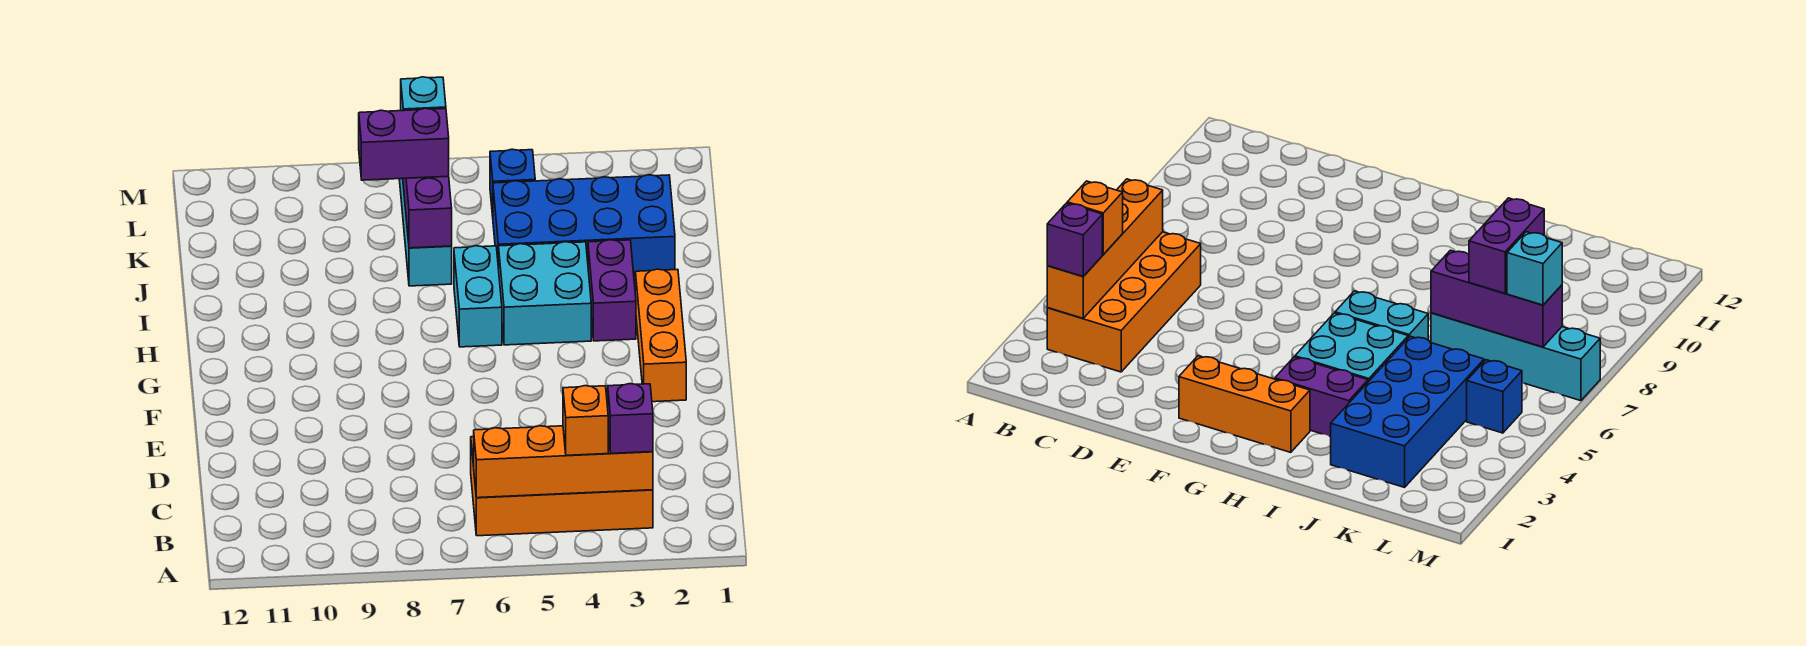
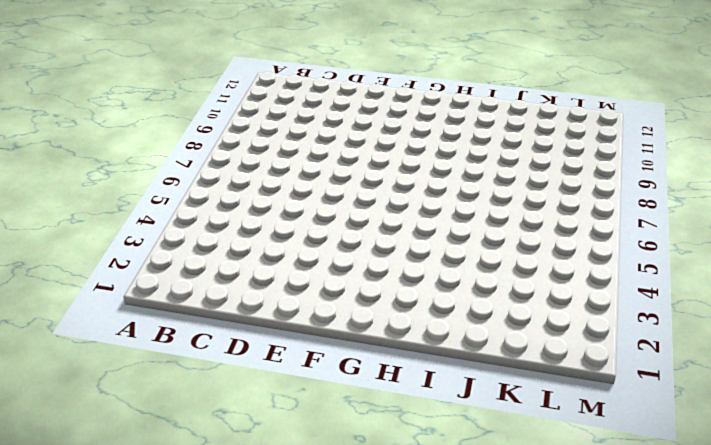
none -> orange 2x4 brick [471,436,653,536]
none -> orange 1x3 brick [635,269,686,402]
none -> purple 1x2 brick [588,240,636,341]

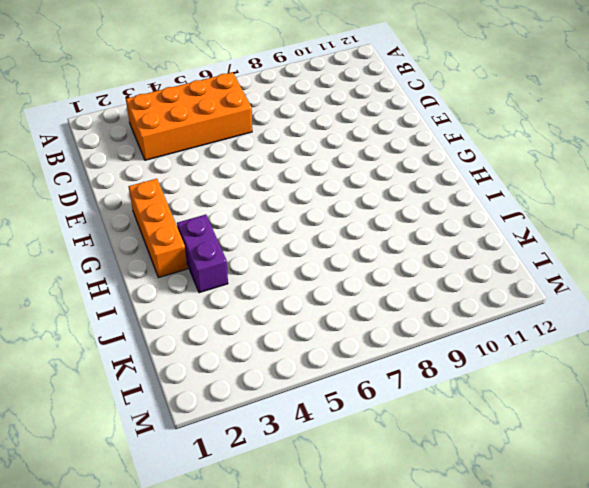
none -> cyan 2x2 brick [499,242,591,345]
none -> cyan 1x2 brick [454,246,502,347]
none -> blue 2x4 brick [493,175,675,276]

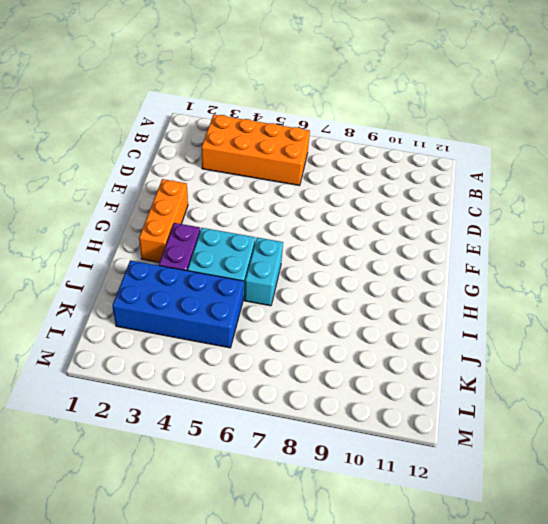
none -> cyan 1x4 brick [399,178,452,286]
none -> blue 1x1 brick [490,149,535,216]
none -> orange 1x4 brick [474,426,653,498]

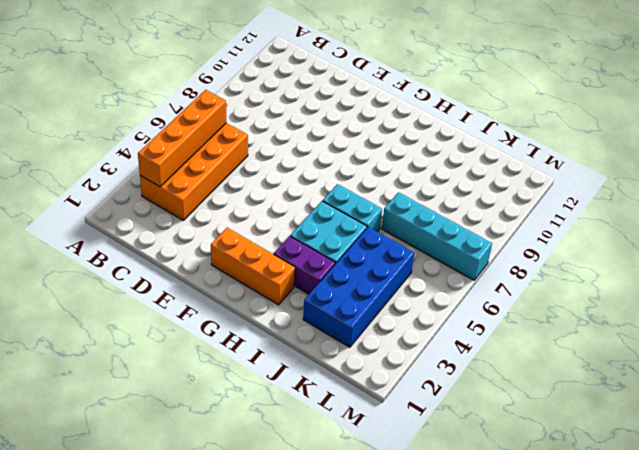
none -> blue 1x1 brick [490,149,535,216]
none -> purple 1x3 brick [403,176,452,248]
none -> purple 1x1 brick [608,384,653,453]

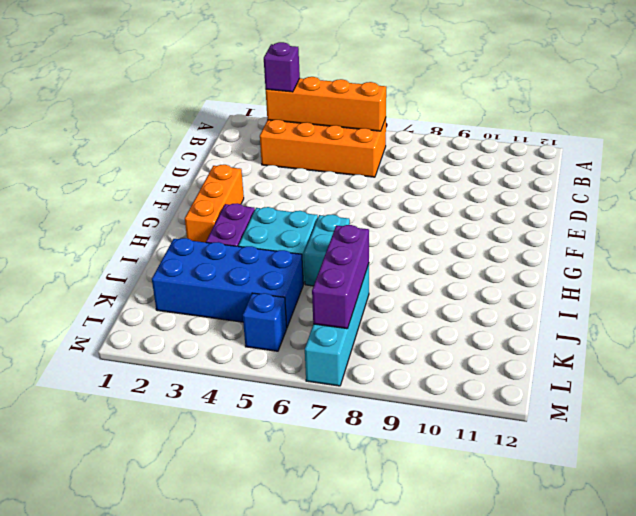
none -> orange 1x1 brick [563,386,608,455]
none -> purple 1x2 brick [359,108,449,180]
none -> cyan 1x1 brick [401,77,446,111]

